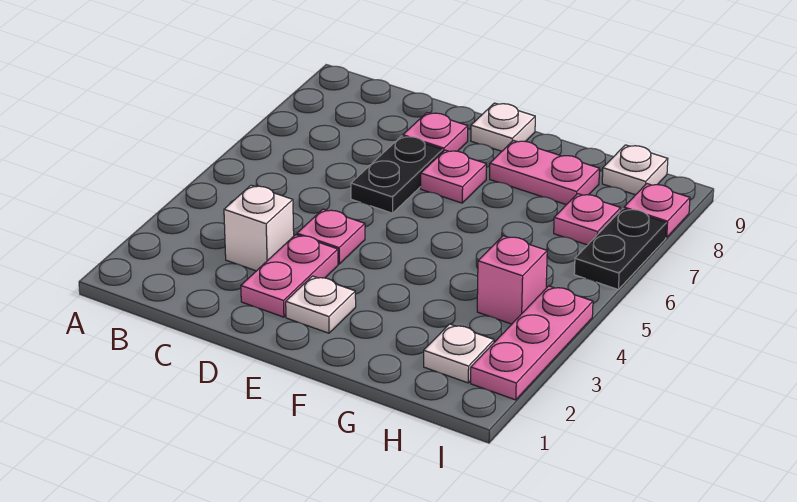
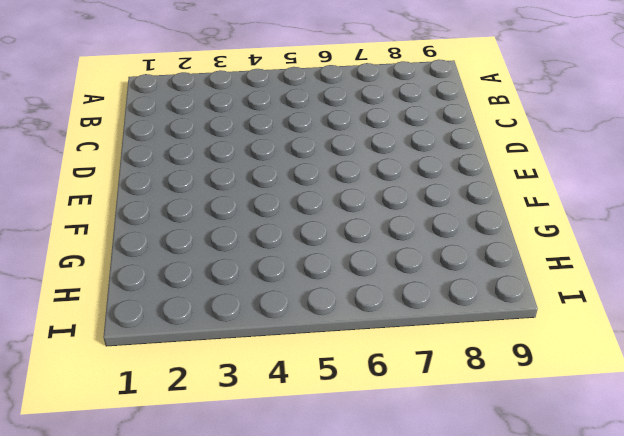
none -> white 1x1 brick [224,185,294,271]
none -> pink 1x2 plate [241,235,338,317]
none -> pink 1x1 plate [297,209,365,264]

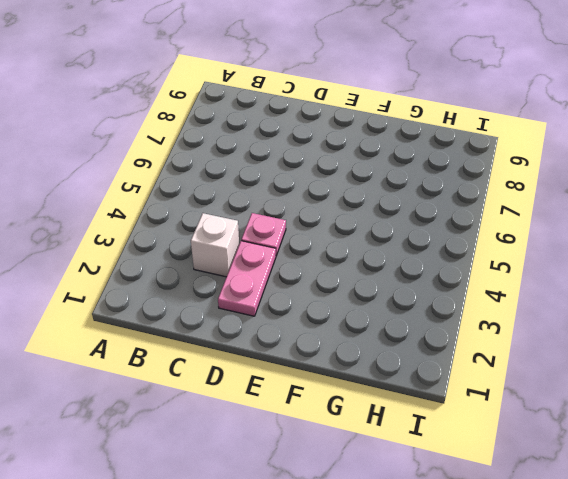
none -> black 1x2 plate [351,136,443,213]
none -> pink 1x1 plate [403,113,468,151]
none -> white 1x1 plate [286,276,356,333]

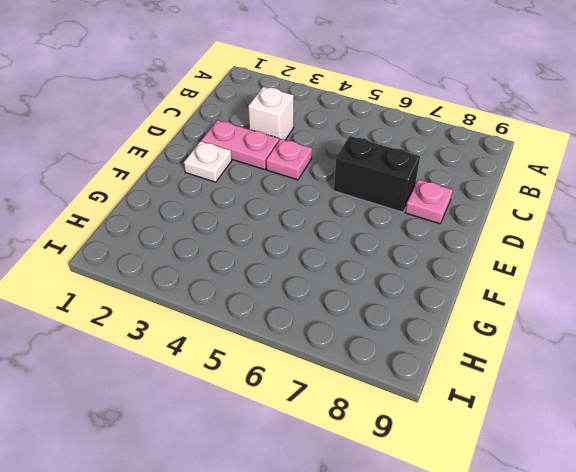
black 1x2 brick [334,136,420,212] -> black 1x2 plate [351,136,443,213]
none -> pink 1x1 plate [421,150,486,203]
none -> white 1x1 plate [471,103,535,151]
none -> pink 1x2 plate [490,140,600,205]

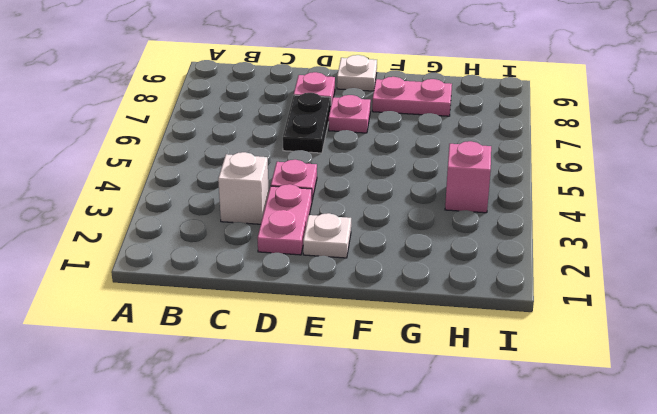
none -> white 1x1 plate [424,324,494,383]
none -> pink 1x1 plate [554,194,621,245]
none -> white 1x1 plate [602,145,668,195]

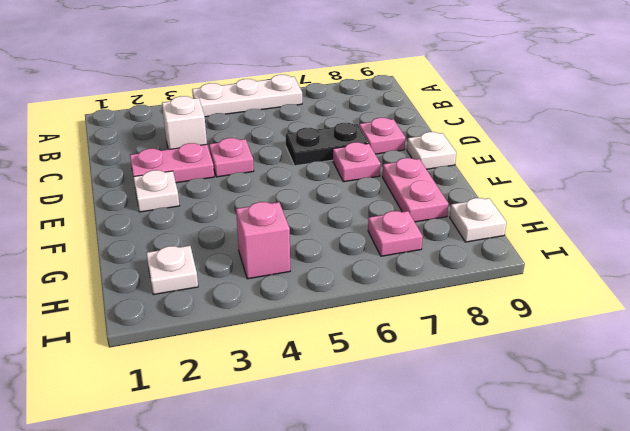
white 1x3 plate [192,75,302,117] -> none
none -> pink 1x3 plate [471,286,593,400]
none -> black 1x2 plate [574,209,666,289]
none -> pink 1x1 plate [624,184,690,238]

